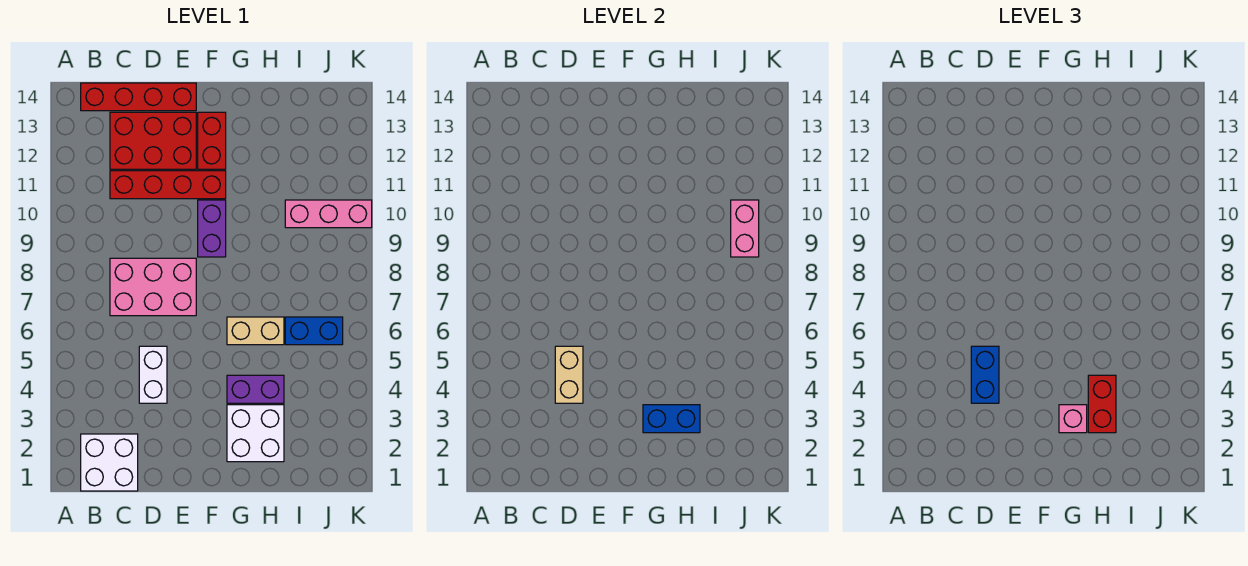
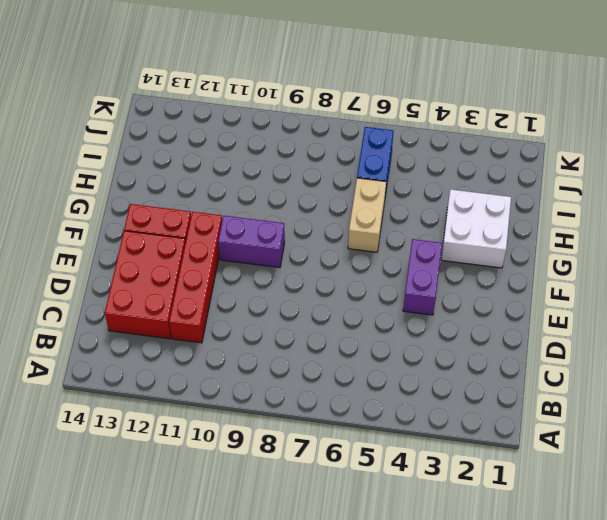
purple 1x2 brick [403,239,442,315] -> purple 1x2 brick moved to [227,375,284,403]
none -> white 2x2 brick [81,434,138,491]
none -> red 1x4 brick [81,83,196,111]
none -> pink 2x3 brick [110,258,196,316]

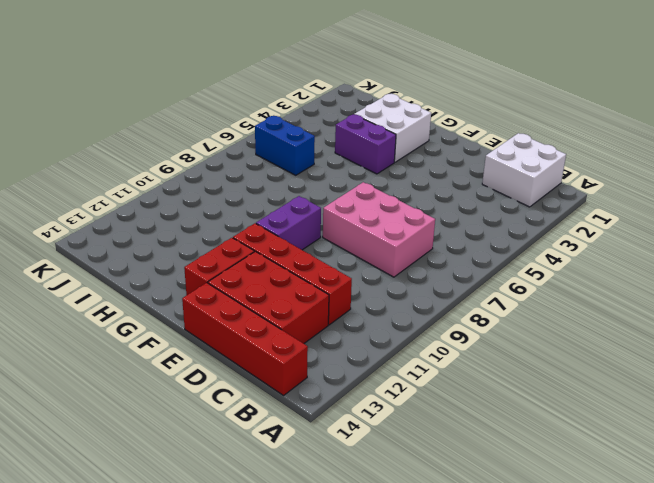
none -> white 1x2 brick [139,346,167,403]
none -> tan 1x2 brick [227,317,284,345]
none -> pink 1x3 brick [285,200,372,228]

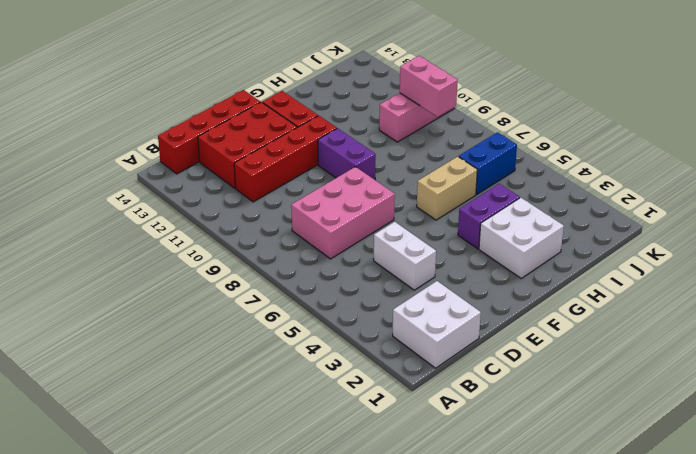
none -> tan 1x2 brick [555,346,583,403]
none -> blue 1x2 brick [643,405,700,433]
none -> blue 1x2 brick [971,346,999,403]

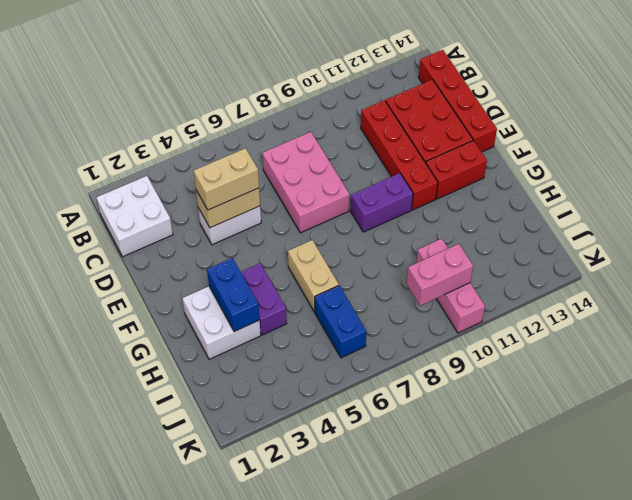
tan 1x2 brick [194,148,259,210] -> blue 1x2 brick [971,346,999,403]
none -> pink 1x1 brick [1059,405,1087,433]
none -> red 1x2 brick [1088,375,1116,433]

